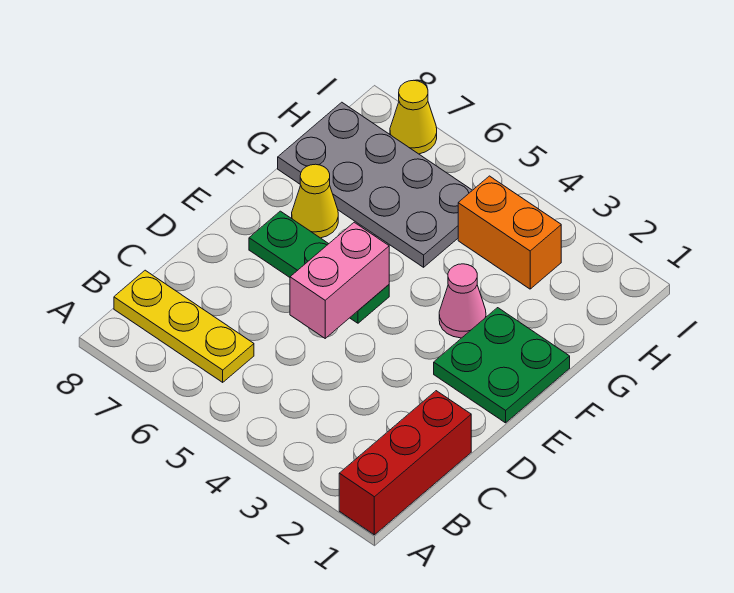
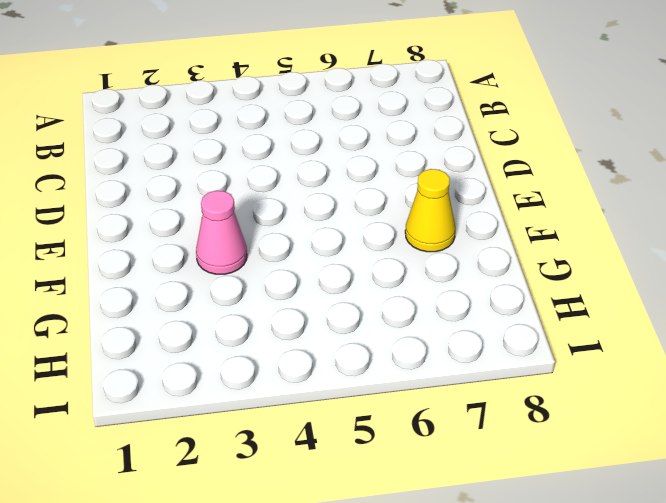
none -> red 1x3 brick [339,391,471,535]
none -> yellow 1x3 plate [114,270,254,382]

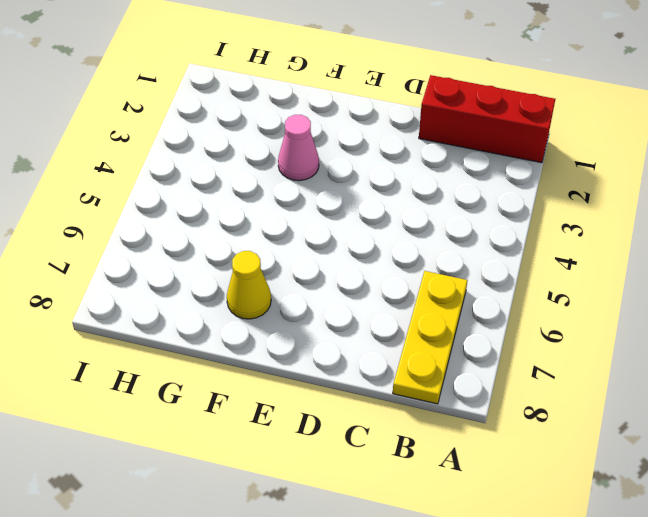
none -> green 2x2 plate [434,308,570,423]
none -> green 1x3 plate [249,211,389,323]

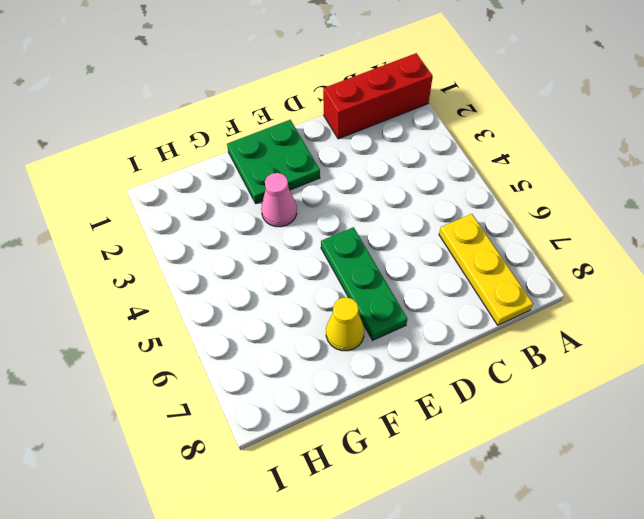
none -> grey 2x4 plate [278,102,472,267]
none -> orange 1x2 brick [458,176,561,289]

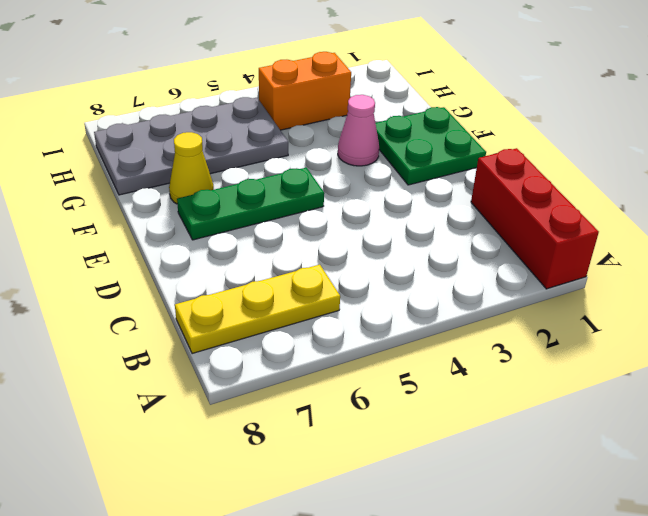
none -> yellow 1x1 cone [390,80,437,154]
none -> pink 1x2 brick [290,222,389,338]

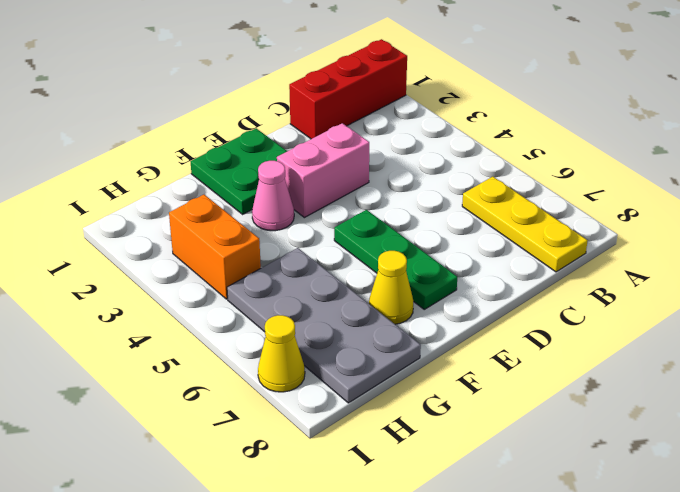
pink 1x2 brick [277,123,369,218] -> pink 1x2 brick moved to [290,222,389,338]

